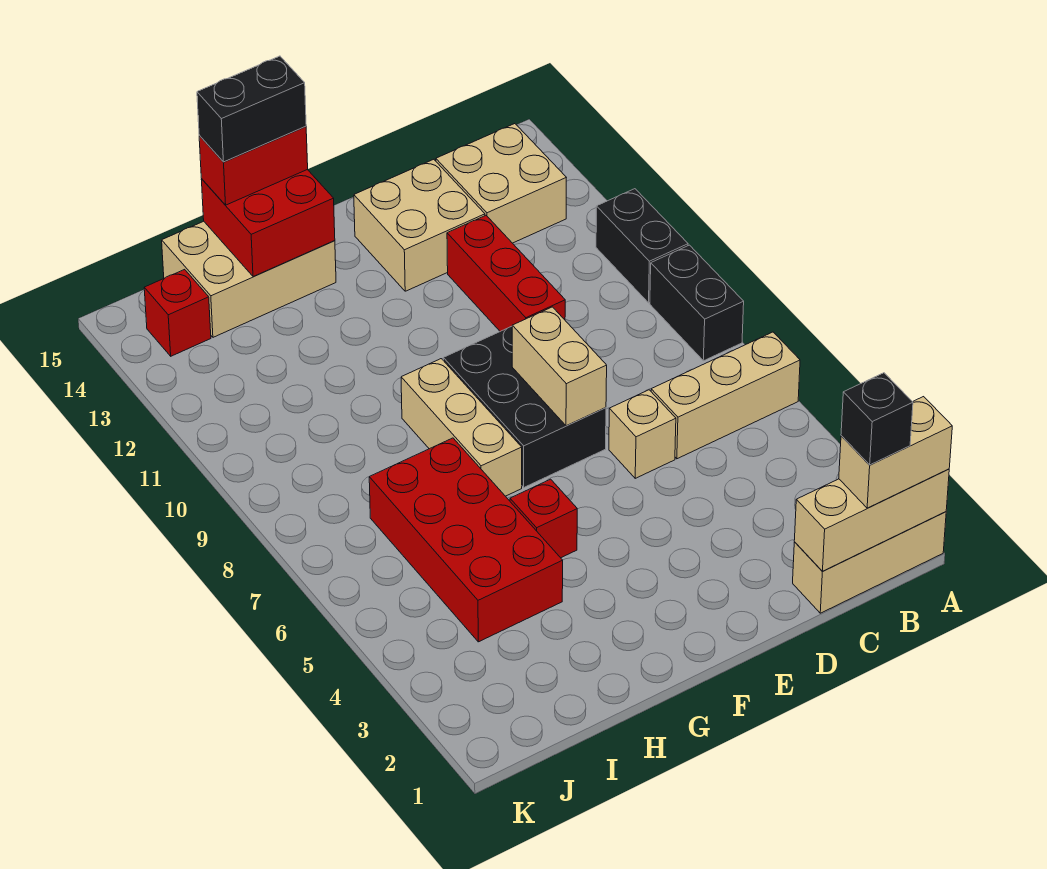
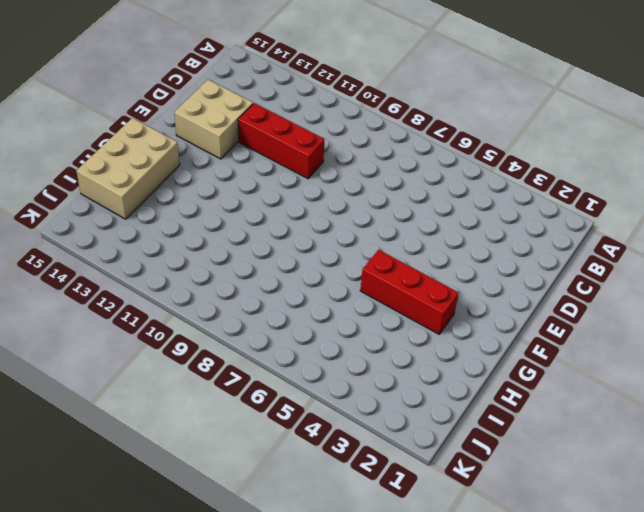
red 1x3 brick [360,250,458,334] -> red 1x1 brick [510,479,577,558]
none -> tan 1x3 brick [793,512,946,613]
none -> tan 1x3 brick [651,332,800,459]
none -> black 1x2 brick [650,245,744,361]

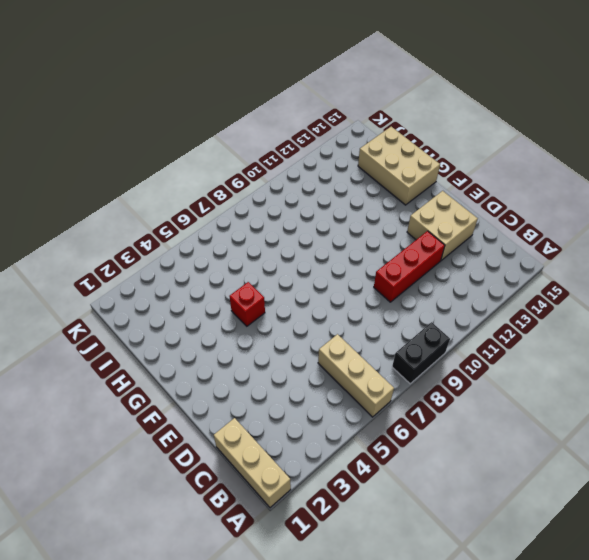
none -> black 1x2 brick [596,189,688,303]
none -> tan 2x2 brick [436,124,566,243]
none -> tan 1x1 brick [609,390,676,478]

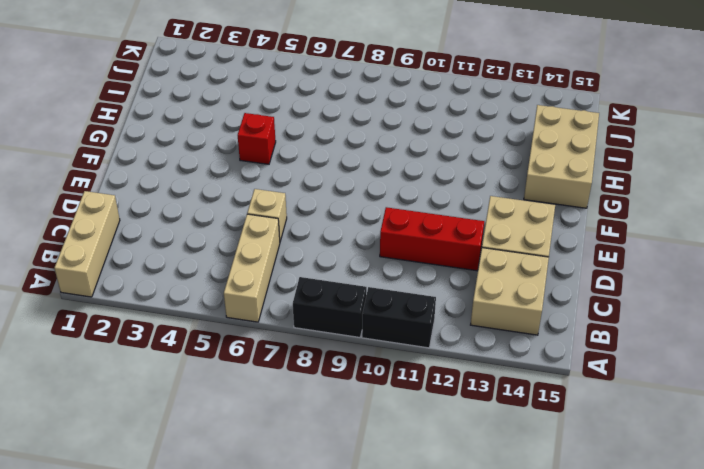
none -> black 2x3 brick [443,326,606,487]
none -> tan 1x3 brick [401,359,522,496]
none -> red 2x4 brick [369,438,563,642]

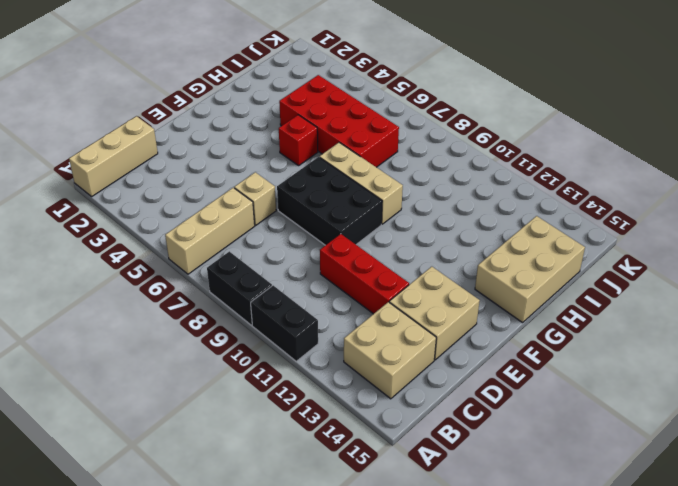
none -> red 1x1 brick [144,270,211,356]
none -> tan 1x3 brick [794,469,949,571]
none -> tan 1x2 brick [512,307,607,426]

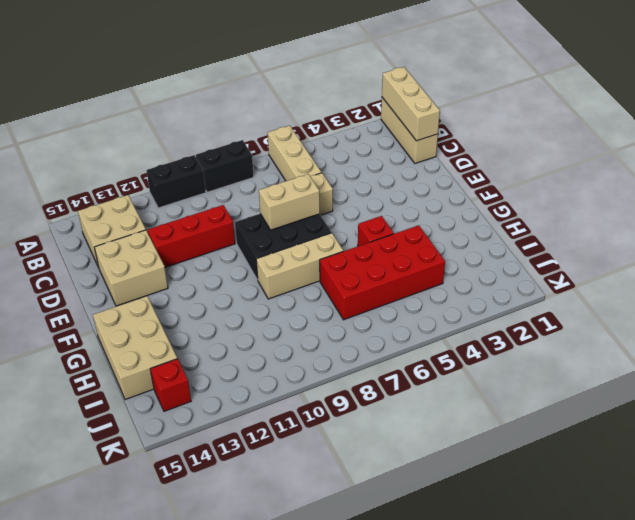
none -> red 2x2 brick [201,170,335,277]
none -> tan 1x2 brick [839,397,952,508]
none -> red 1x2 brick [199,126,308,205]

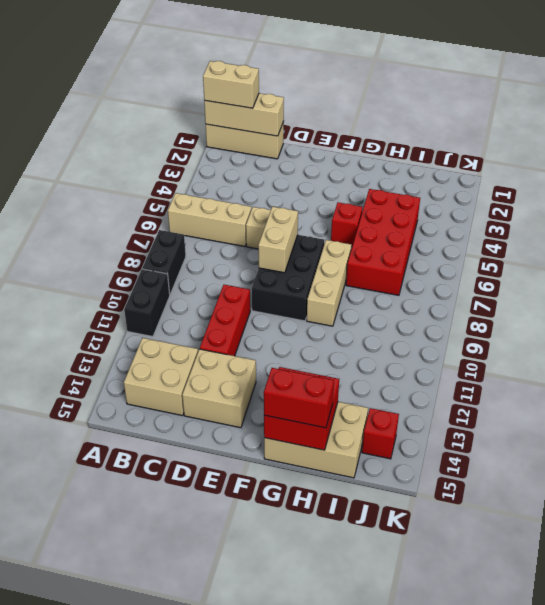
none -> black 1x1 brick [841,373,913,465]
none -> black 1x2 brick [197,56,306,162]

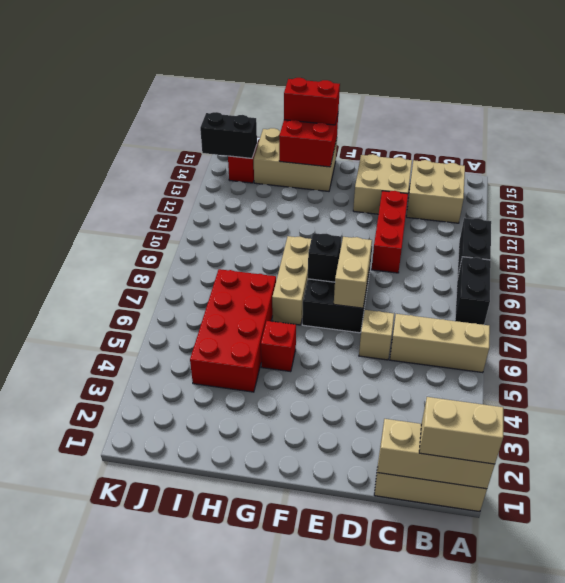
black 1x1 brick [308,233,341,282] -> black 1x1 brick moved to [841,373,913,465]
black 1x2 brick [200,112,257,158] -> black 1x2 brick moved to [197,56,306,162]

